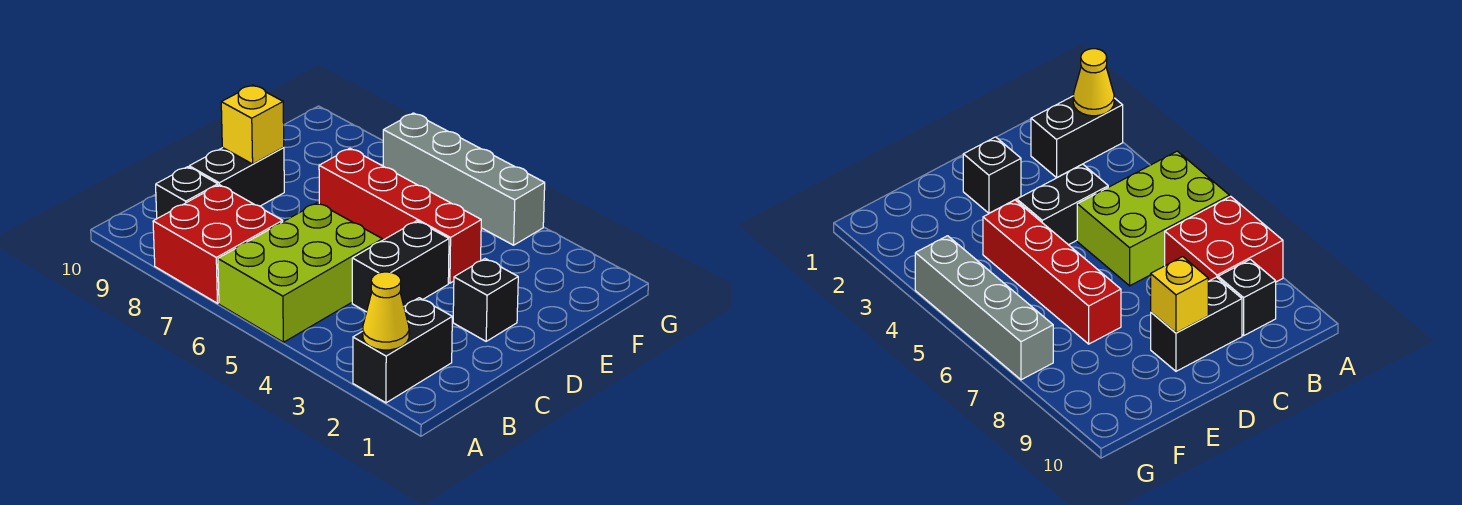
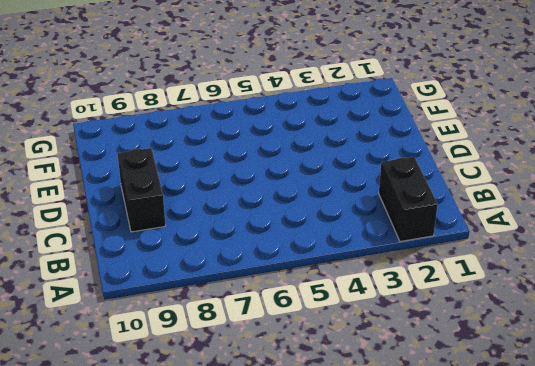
none -> lime 2x3 brick [218,203,382,342]
none -> red 2x2 brick [153,185,283,303]

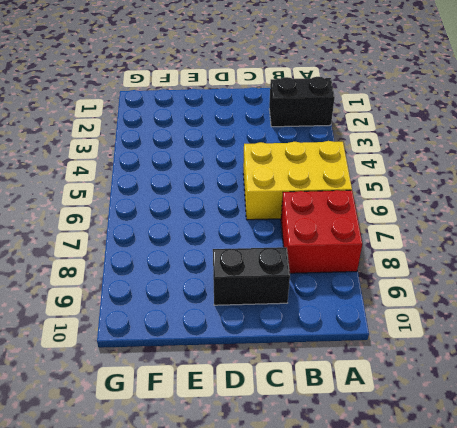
yellow 2x3 brick [243,141,352,220] -> lime 2x3 brick [218,203,382,342]
none -> black 1x1 brick [156,167,218,218]
none -> black 1x2 brick [352,221,449,312]

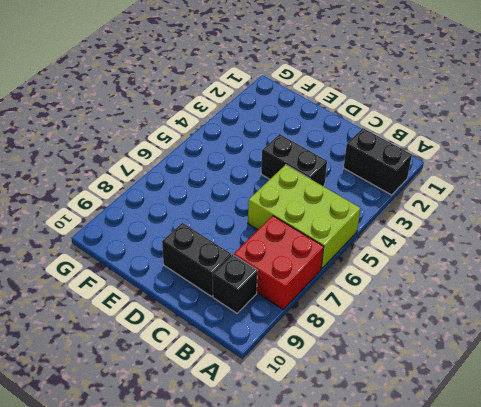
none -> black 1x1 brick [453,259,518,341]
none -> red 1x4 brick [319,148,481,283]

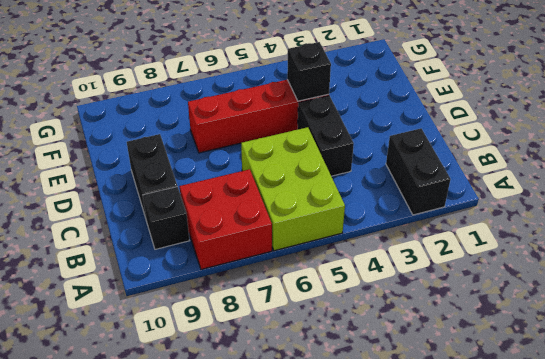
black 1x1 brick [287,42,331,101] -> black 1x1 brick moved to [453,259,518,341]
none -> grey 1x4 brick [383,113,545,245]
none -> yellow 1x1 cone [363,272,409,350]

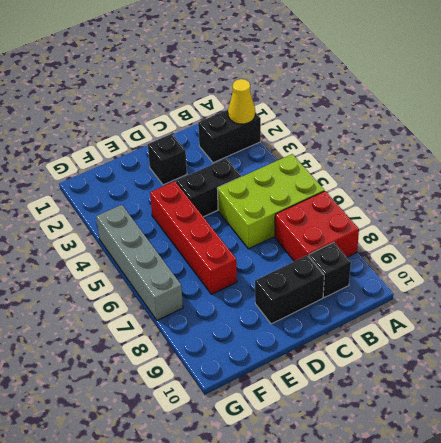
none -> yellow 1x1 brick [221,85,284,164]

